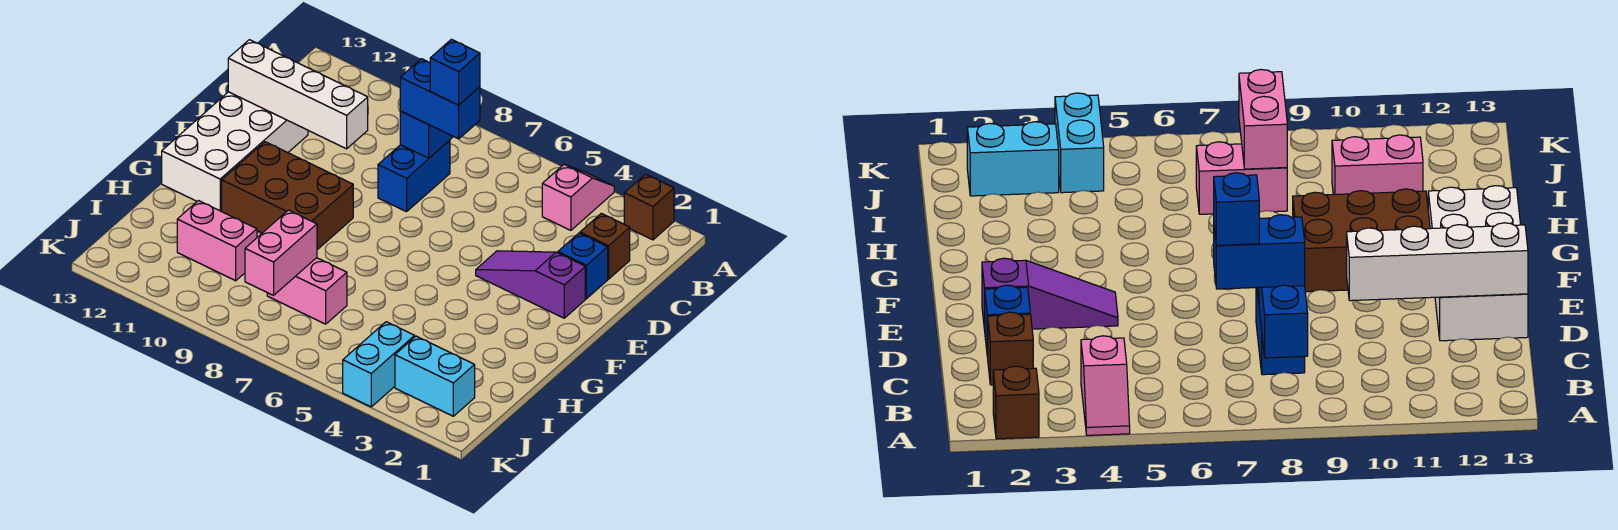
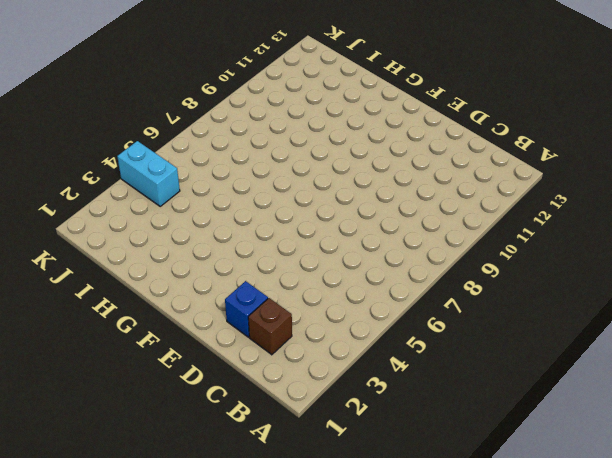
none -> brown 1x1 brick [624,174,674,240]
none -> pink 1x2 slope [542,164,614,230]
none -> blue 1x2 brick [378,140,450,212]

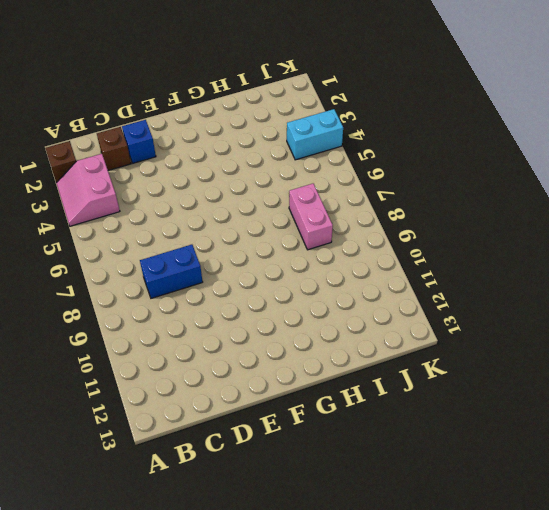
pink 2x2 slope [56,154,120,226] -> pink 1x2 slope [542,164,614,230]
none -> white 2x4 brick [162,92,308,211]
none -> purple 1x3 slope [476,251,585,318]
none -> brown 2x3 brick [222,142,353,250]

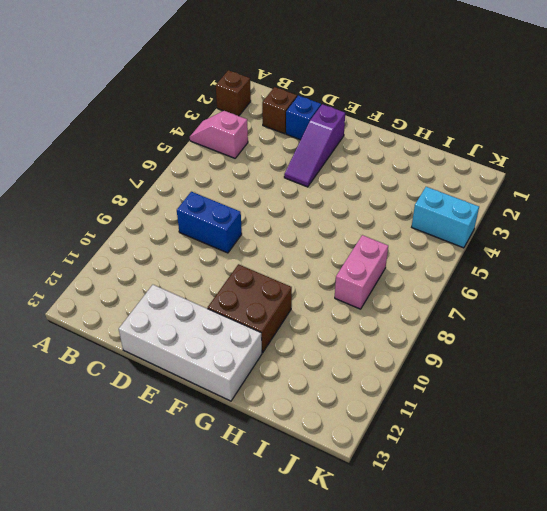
brown 2x2 brick [208,264,292,353] -> brown 2x3 brick [222,142,353,250]
none -> pink 1x2 brick [177,201,257,281]
none -> cyan 1x2 brick [395,336,475,416]
none -> blue 1x2 brick [400,111,453,158]

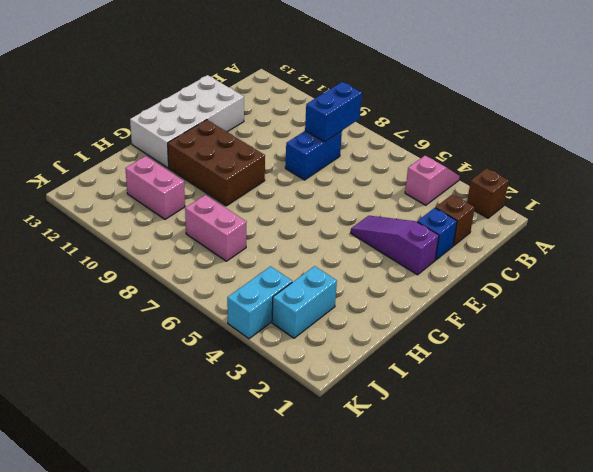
cyan 1x2 brick [272,266,337,338] -> cyan 1x2 brick turned to [395,336,475,416]
none -> white 1x4 brick [228,40,368,149]
none -> pink 1x2 brick [245,210,317,295]
none -> blue 1x2 brick [400,59,480,139]

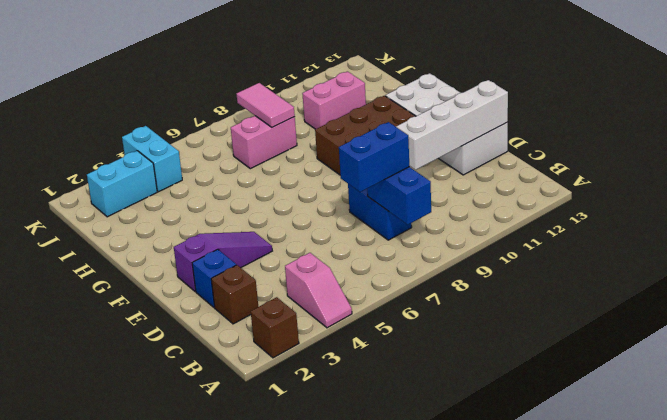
pink 1x2 tile [237,83,295,127] -> pink 1x2 brick [245,210,317,295]
none -> blue 1x1 brick [430,39,480,105]

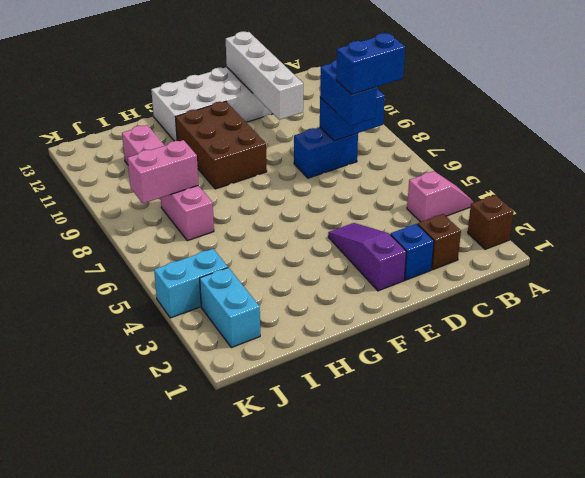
blue 1x2 brick [336,33,405,94] -> blue 1x1 brick [430,39,480,105]

